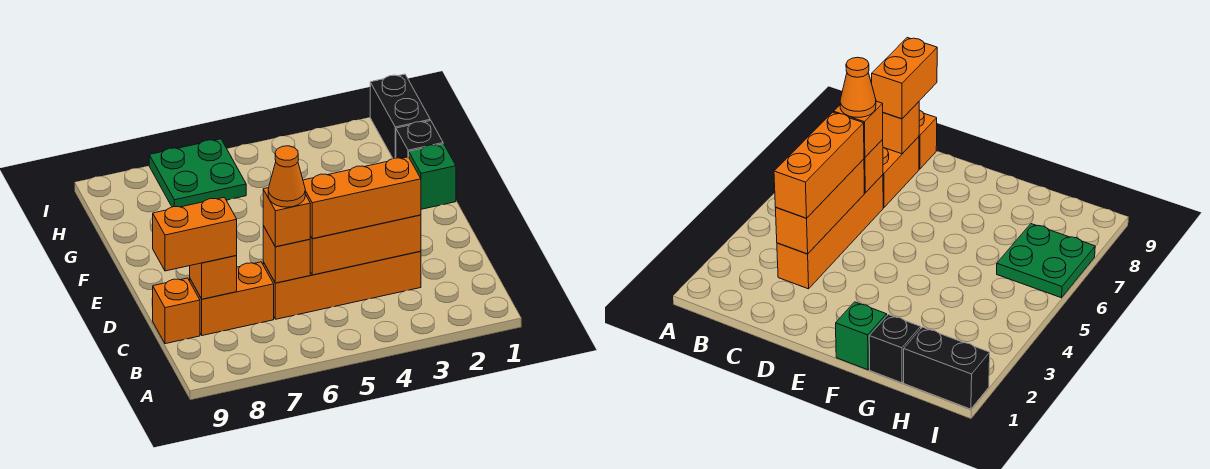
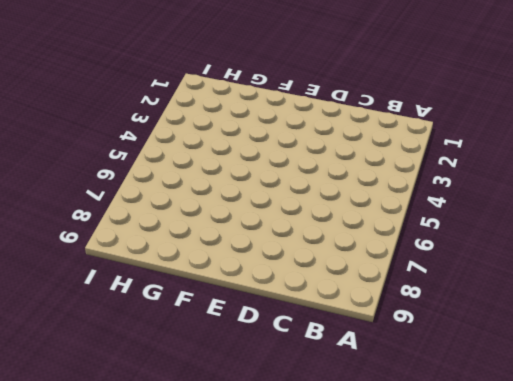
none -> orange 1x4 brick [263,251,421,319]
none -> orange 1x2 brick [190,262,274,336]
none -> orange 1x1 brick [153,278,200,344]

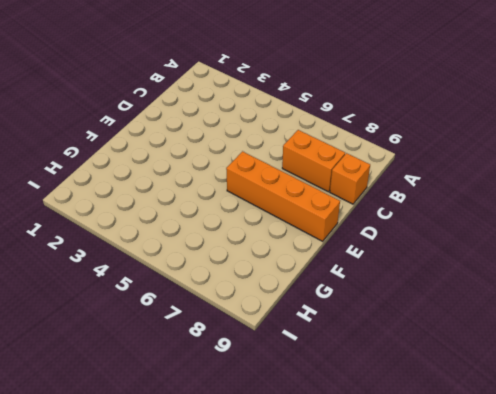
orange 1x4 brick [226,151,340,241] -> orange 1x4 brick moved to [263,251,421,319]
none -> green 1x1 brick [409,144,456,209]
none -> black 1x1 brick [396,121,443,158]
none -> black 1x2 brick [370,74,430,158]

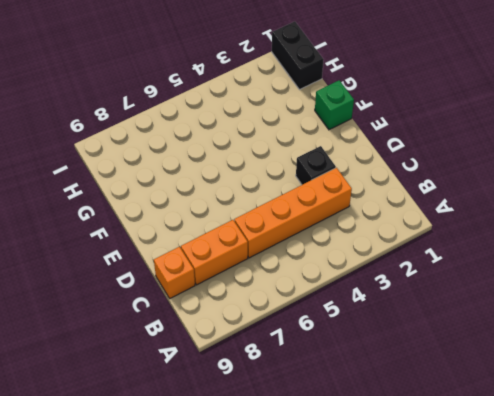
black 1x1 brick [296,146,336,185] -> black 1x1 brick moved to [396,121,443,158]
none -> green 2x2 plate [149,139,246,207]
none -> orange 1x3 brick [310,215,421,275]
none -> orange 1x1 brick [263,226,310,283]

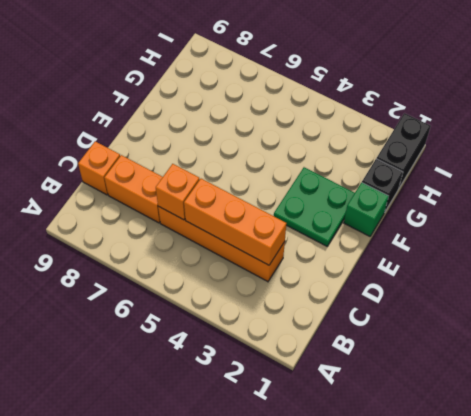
green 2x2 plate [274,167,355,246] -> green 2x2 plate moved to [149,139,246,207]
none -> orange 1x1 brick [190,256,237,299]
none -> orange 1x3 brick [303,157,421,239]
none -> orange 1x1 brick [263,188,310,247]

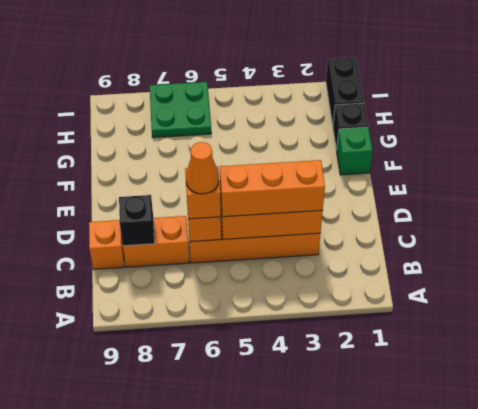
black 1x1 brick [119,195,155,246] -> orange 1x1 brick [190,256,237,299]
none -> orange 1x2 brick [153,197,237,271]

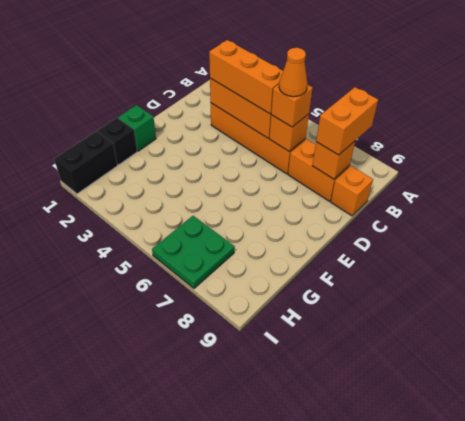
orange 1x2 brick [316,87,378,155] -> orange 1x2 brick turned to [153,197,237,271]

